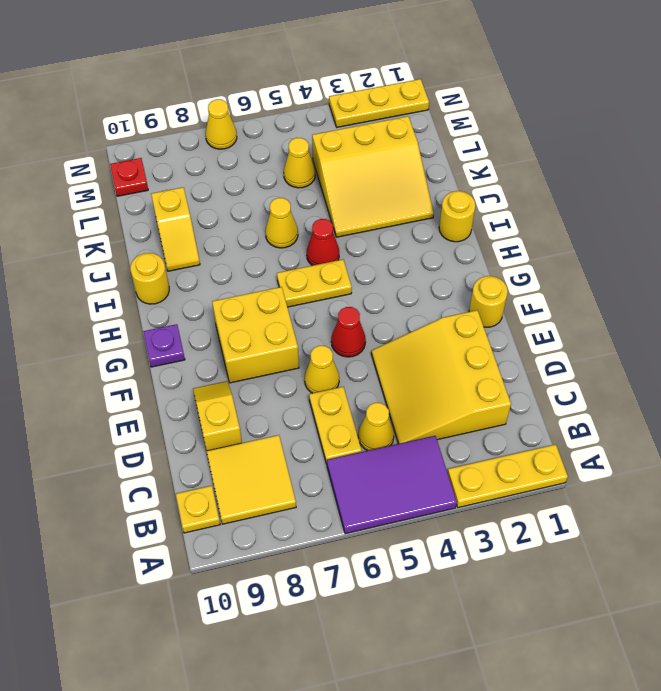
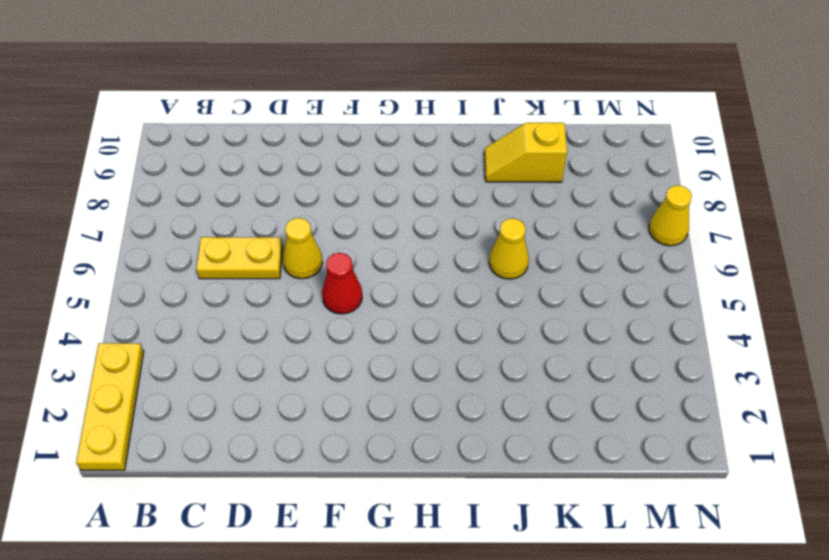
none -> purple 2x3 tile [327,436,457,534]
none -> yellow 2x2 tile [207,435,296,524]
none -> yellow 1x1 plate [176,486,220,533]

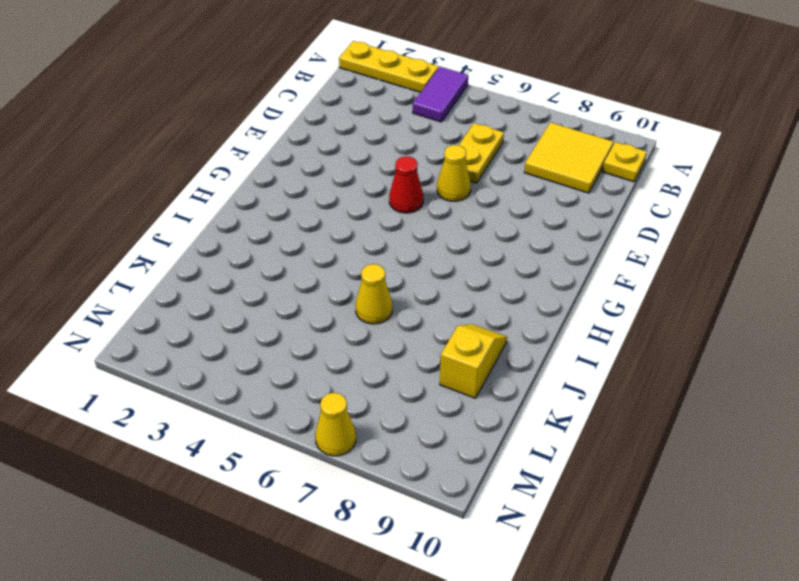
purple 1x2 tile [413,67,468,122] -> purple 2x3 tile [327,436,457,534]
none -> yellow 3x3 slope [371,310,511,444]
none -> yellow 1x1 cone [358,403,394,451]
none -> yellow 1x2 slope [193,381,242,451]

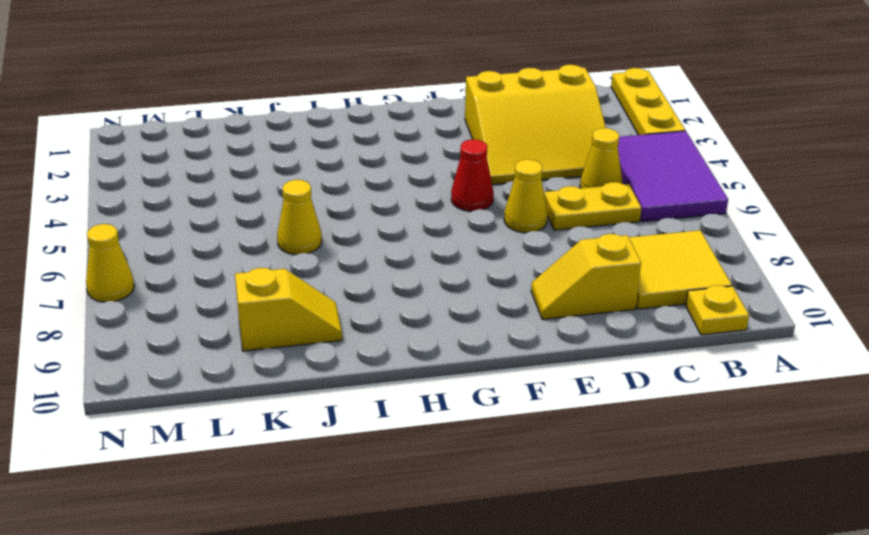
none -> yellow 1x1 round brick [469,276,508,327]
none -> yellow 2x2 brick [212,287,299,383]
none -> purple 1x1 plate [143,324,185,367]

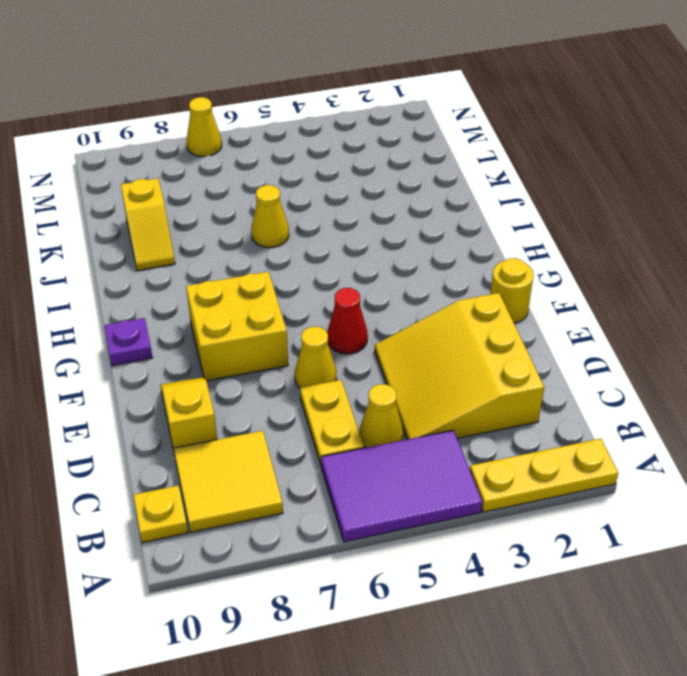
none -> yellow 1x2 plate [277,259,352,307]
none -> yellow 1x1 round brick [439,191,476,242]
none -> red 1x1 cone [307,219,339,266]

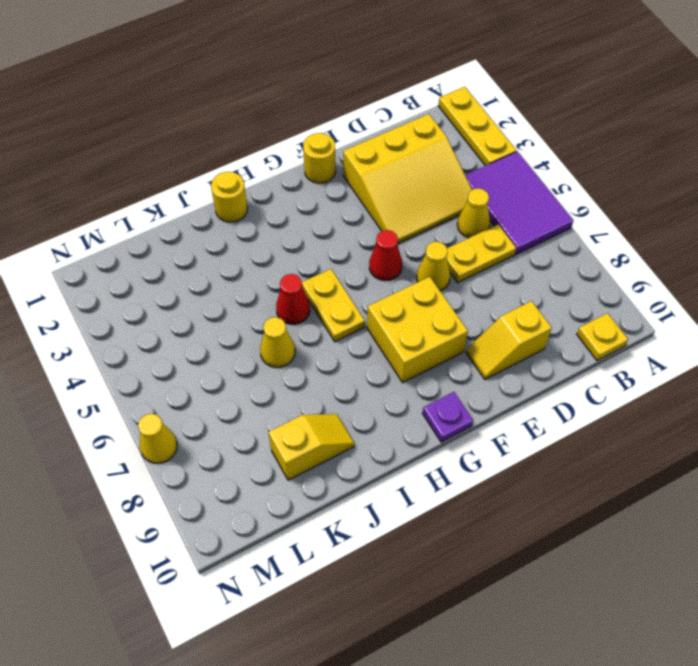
none -> yellow 2x2 tile [207,435,296,524]
none -> yellow 1x1 round brick [130,253,169,304]
none -> yellow 3x3 slope [312,116,434,237]

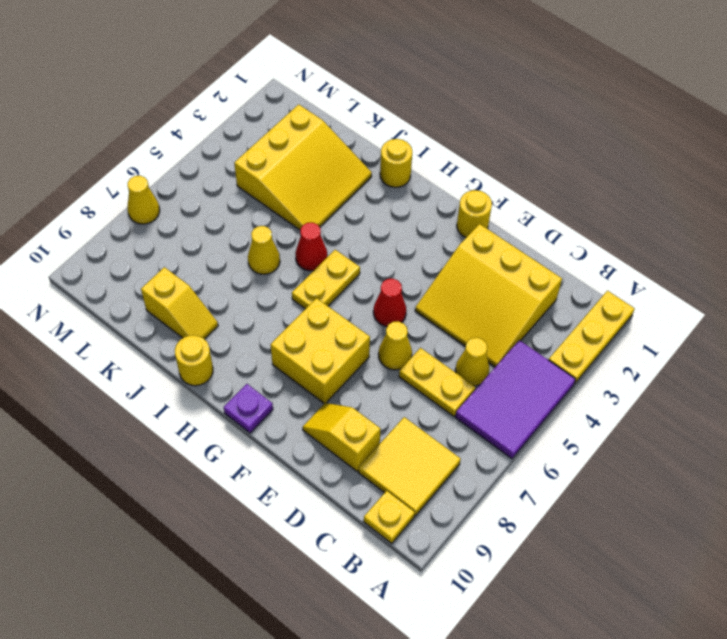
none -> yellow 1x1 cone [284,138,315,188]
none -> red 1x1 plate [110,158,148,196]
none -> yellow 1x3 plate [329,79,429,127]

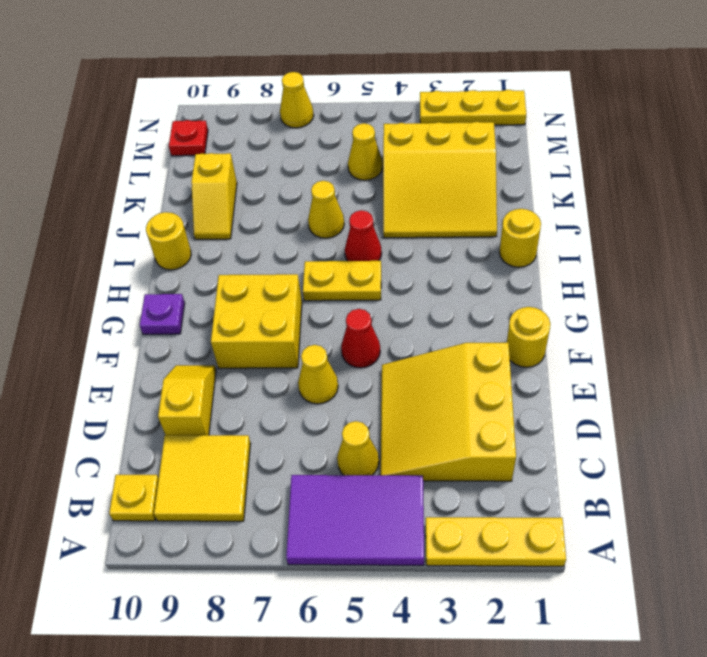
none -> yellow 1x2 plate [309,387,362,464]

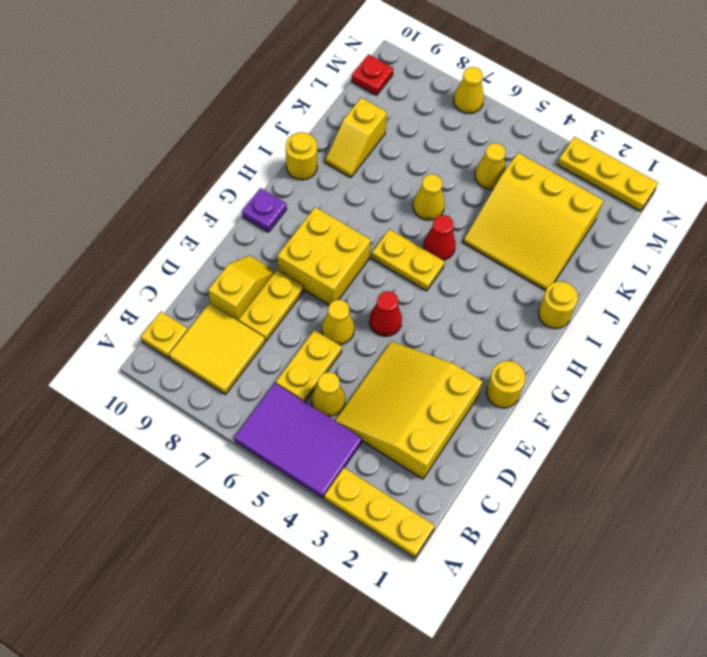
yellow 1x2 plate [239,270,304,341] -> none

